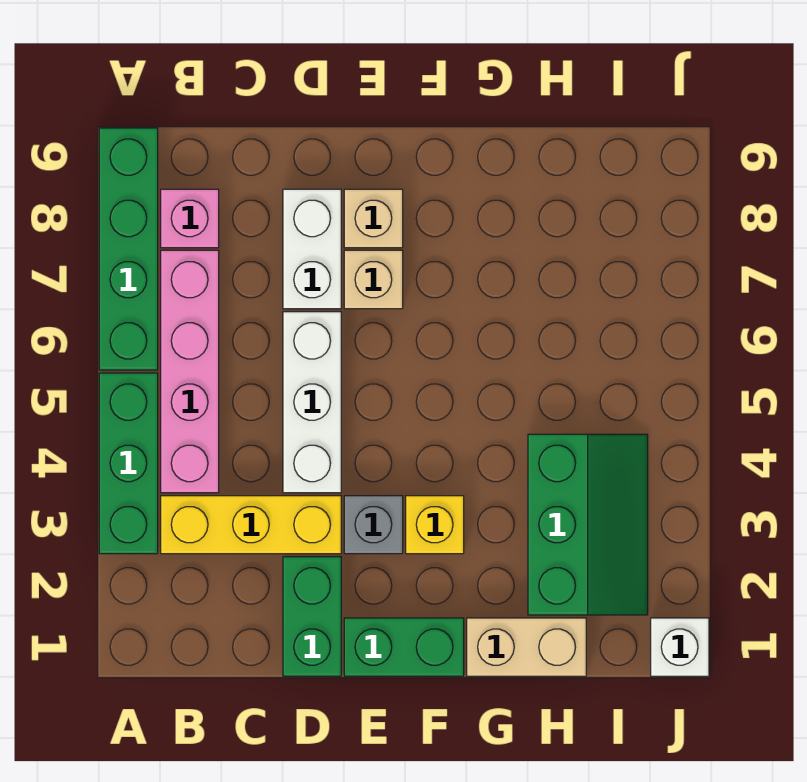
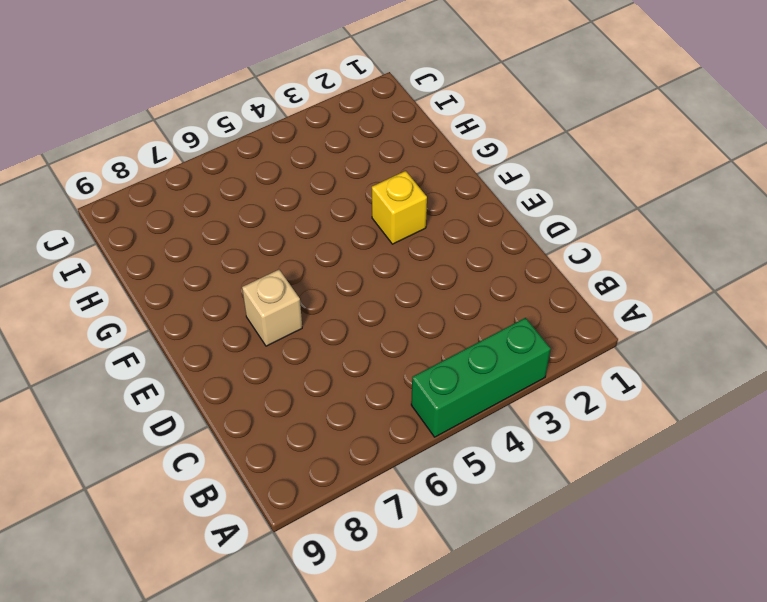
none -> green 1x4 brick [99,128,158,370]
none -> yellow 1x3 brick [161,496,341,554]
none -> pink 1x4 brick [161,250,219,493]

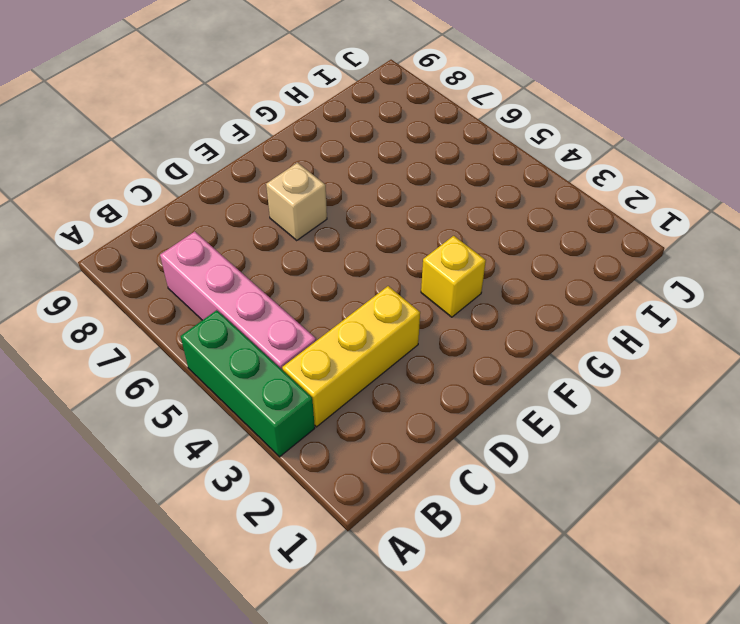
none -> green 1x4 brick [99,128,158,370]
none -> pink 1x1 brick [161,189,219,248]
none -> green 1x2 brick [283,557,341,676]

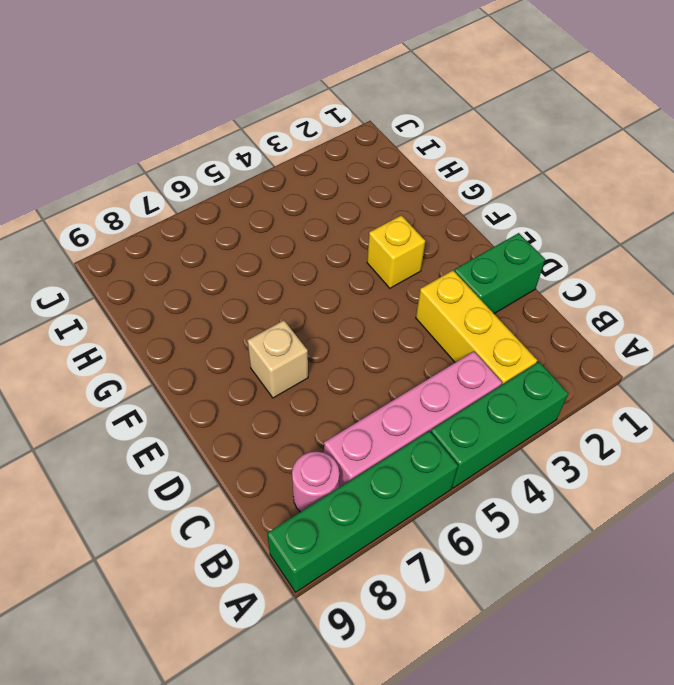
pink 1x1 round brick [292,452,339,512] -> pink 1x1 brick [161,189,219,248]
none -> white 1x3 brick [283,312,341,493]
none -> white 1x2 brick [283,189,341,309]
none -> green 1x2 brick [344,618,464,676]

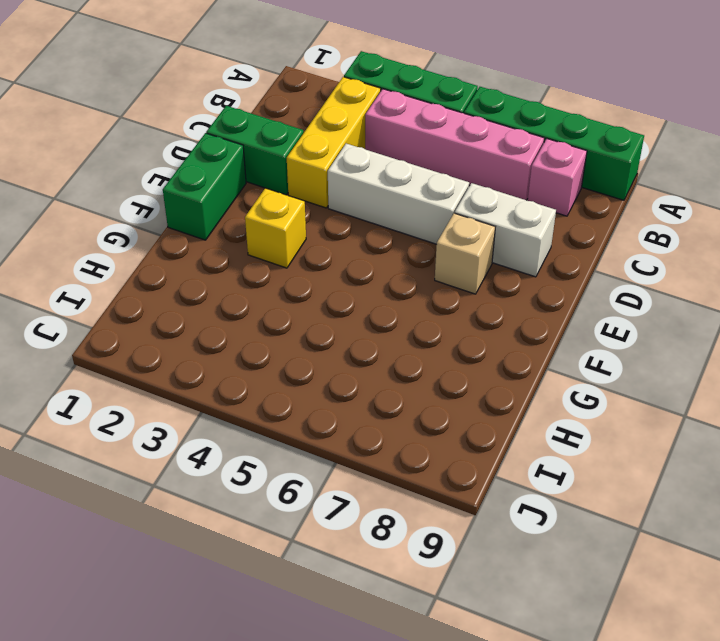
none -> grey 1x1 brick [344,496,403,554]
none -> tan 1x1 brick [344,189,403,248]
none -> tan 1x2 brick [467,618,586,676]

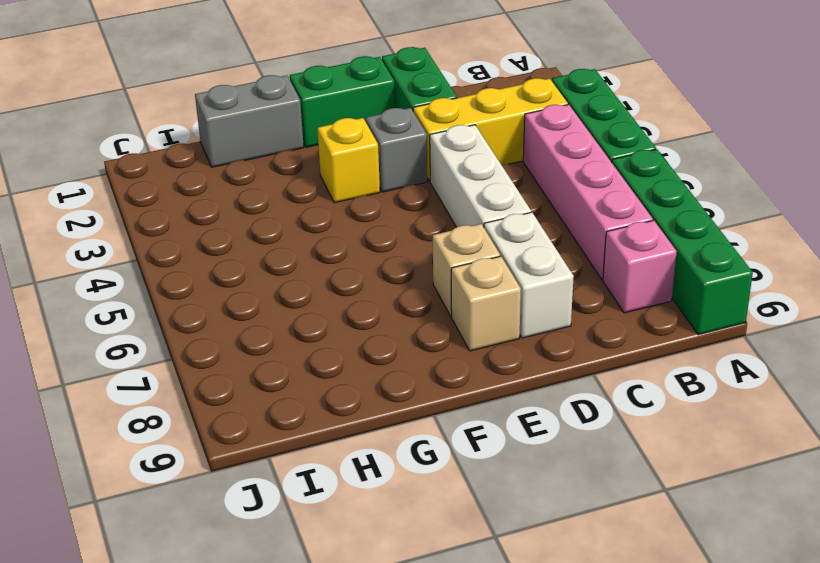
grey 1x2 brick [195,75,304,167] -> tan 1x2 brick [467,618,586,676]
none -> green 2x3 slope [528,434,648,615]
none -> white 1x1 brick [651,618,709,676]

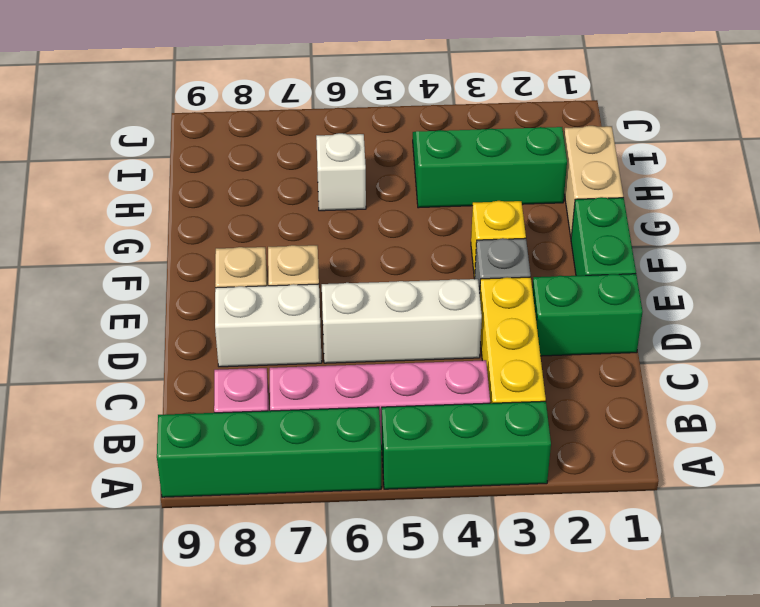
white 1x1 brick [316,133,366,211] -> white 1x1 brick moved to [651,618,709,676]

